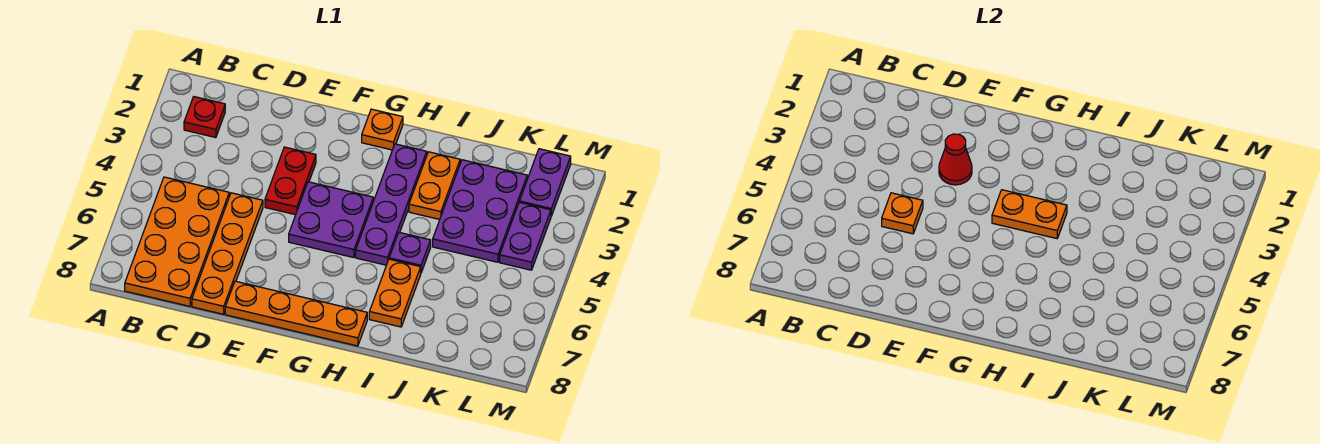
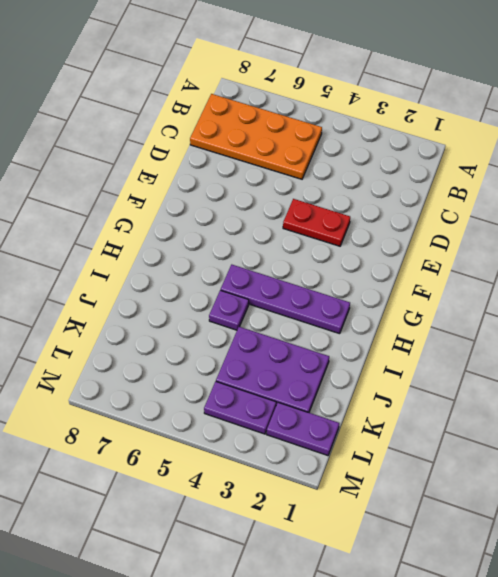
none -> red 1x1 plate [184,97,225,138]
none -> orange 1x4 plate [192,193,263,314]
none -> orange 1x4 plate [225,281,367,346]

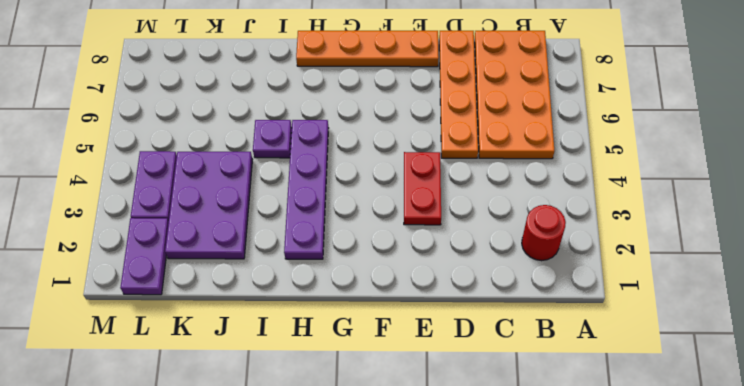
red 1x1 round brick [522,205,566,261] -> red 1x1 plate [184,97,225,138]
none -> purple 2x2 plate [289,182,373,258]
none -> orange 1x1 plate [362,109,403,150]
none -> orange 1x2 plate [409,152,460,219]

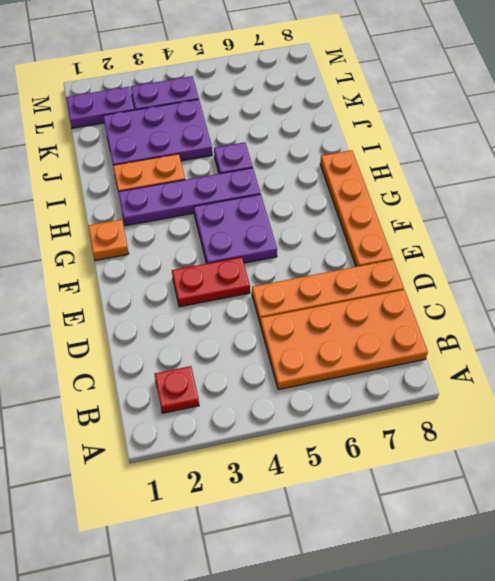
none -> orange 1x2 plate [369,259,421,327]
none -> orange 1x1 plate [882,193,923,234]
none -> red 1x1 cone [939,134,972,185]

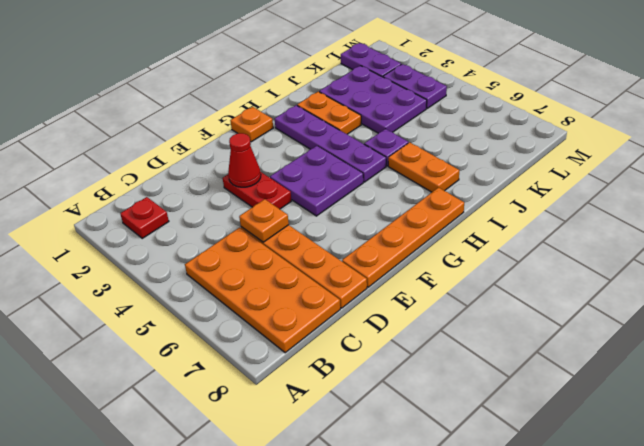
none -> orange 1x2 plate [992,190,1067,239]

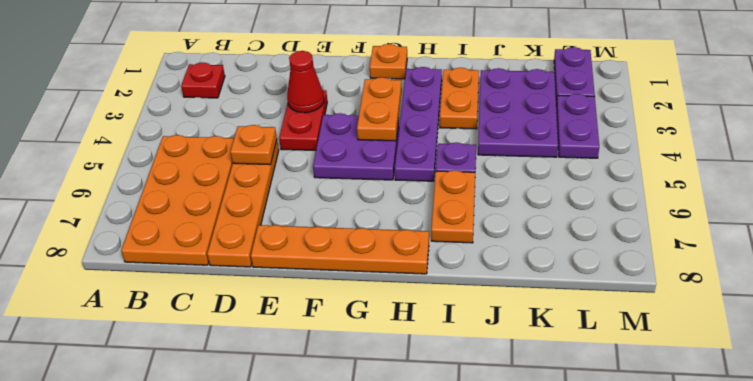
orange 1x2 plate [357,77,402,141] -> orange 1x2 plate turned to [992,190,1067,239]

